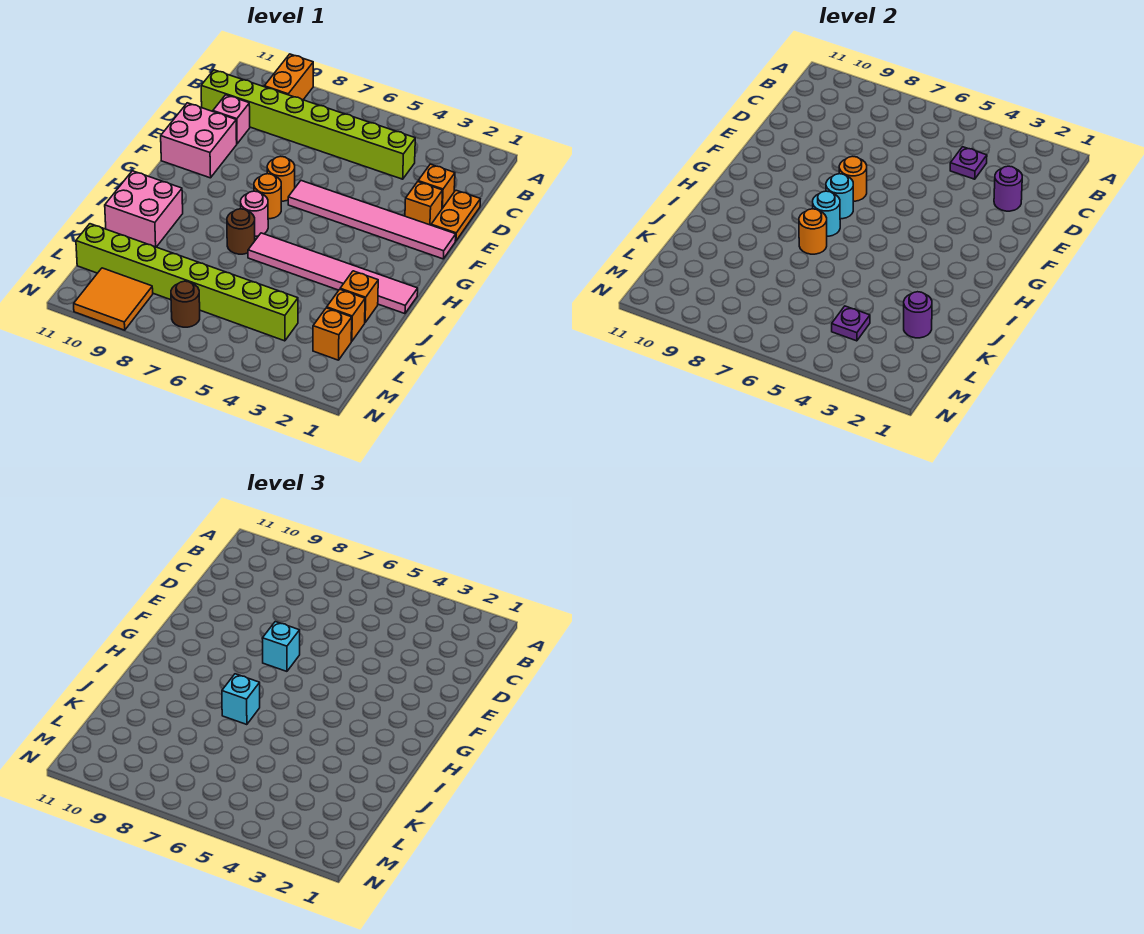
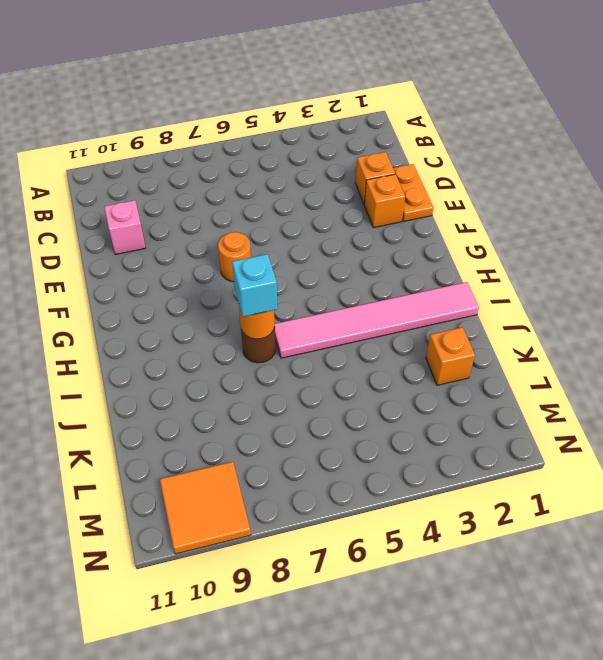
none -> orange 1x2 brick [264,54,313,100]
none -> lime 1x8 brick [201,70,415,179]
none -> pink 2x2 brick [161,103,237,178]
none -> pink 1x6 tile [288,181,456,259]

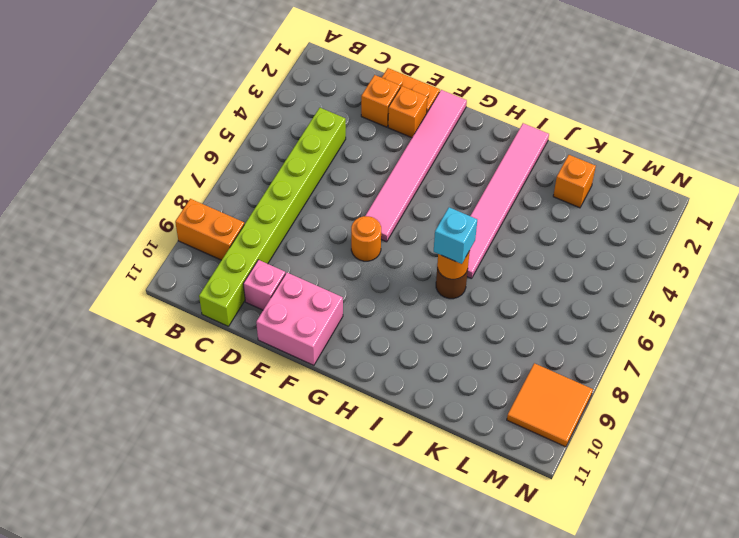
none -> orange 1x1 round brick [254,174,281,219]
none -> pink 1x1 round brick [241,191,268,236]
none -> pink 2x2 brick [105,171,183,247]
none -> orange 1x1 brick [340,271,378,322]

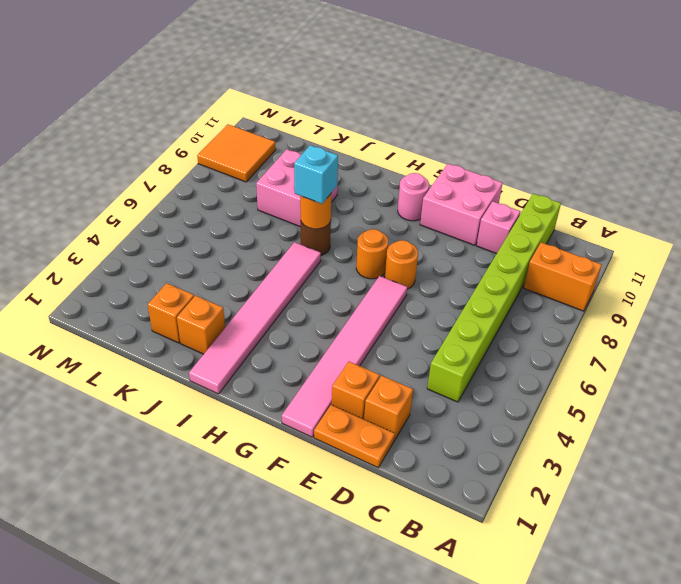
pink 1x1 round brick [398,173,429,221] -> pink 1x1 round brick moved to [241,191,268,236]
pink 2x2 brick [256,149,338,227] -> pink 2x2 brick moved to [105,171,183,247]
none -> orange 1x1 brick [313,308,352,360]
none -> lime 1x8 brick [76,224,298,341]
none -> brown 1x1 round brick [171,281,200,327]
none -> purple 1x1 plate [950,147,987,179]

